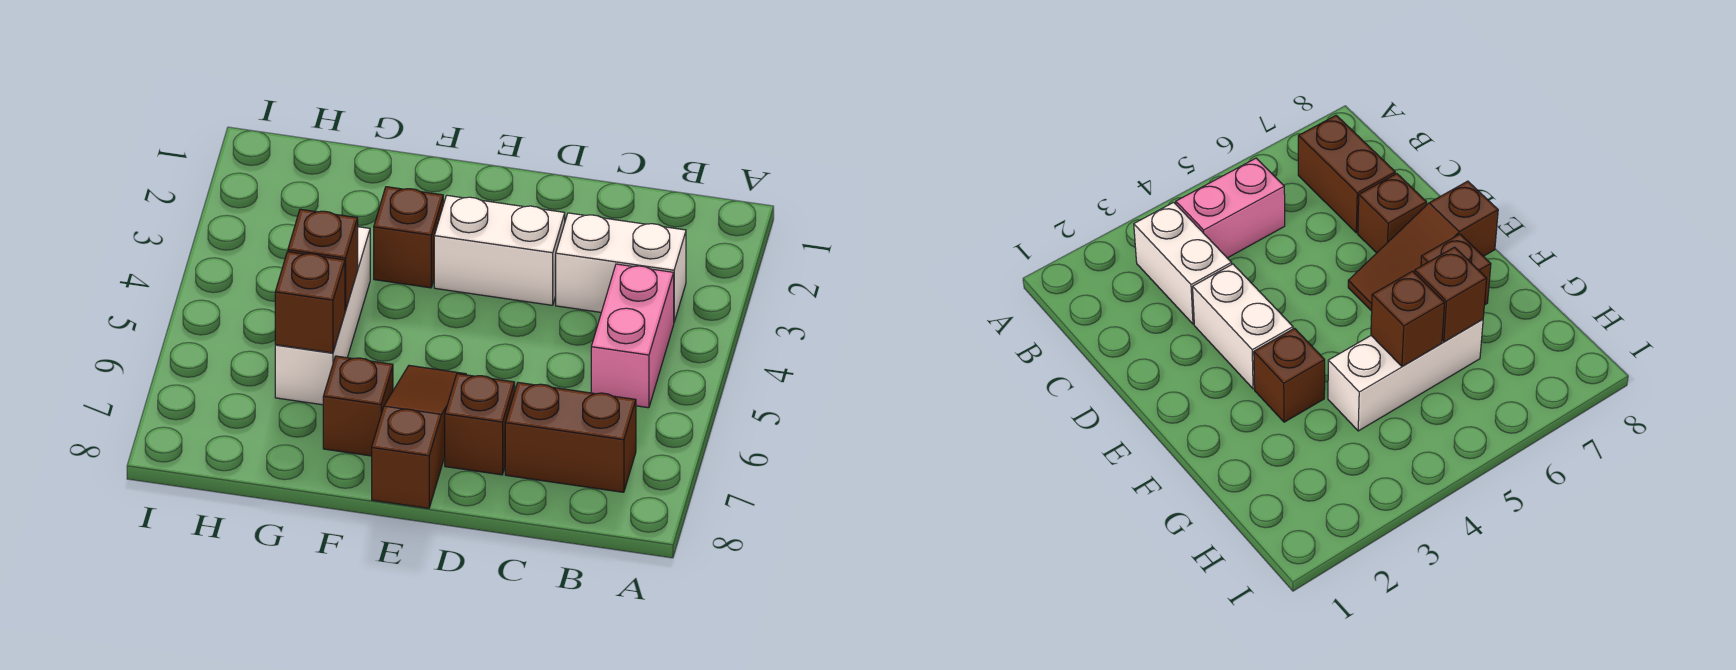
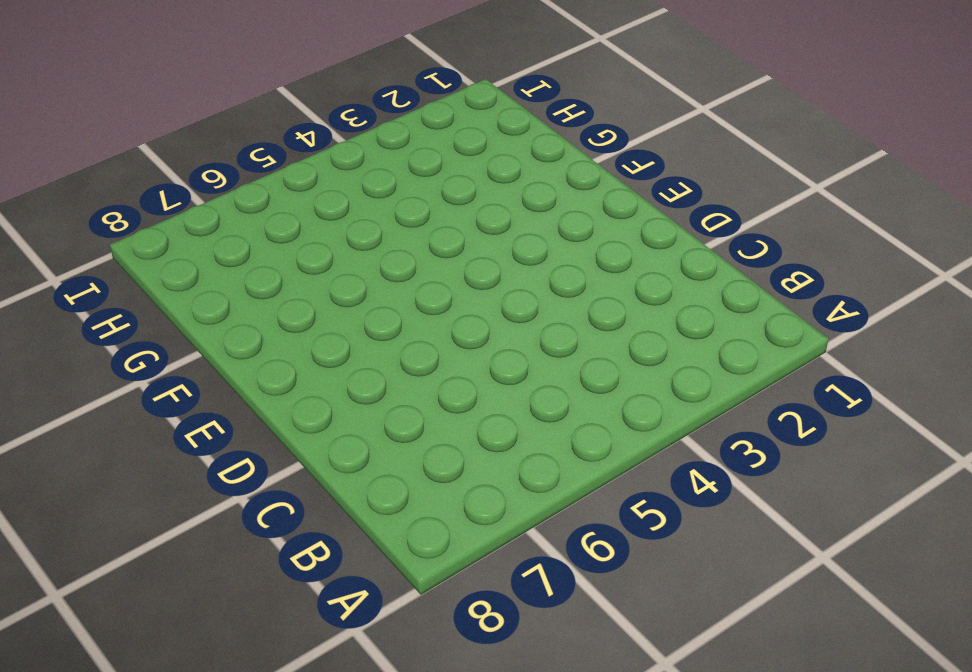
none -> white 1x2 brick [556,213,686,322]
none -> pink 1x2 brick [591,264,674,408]

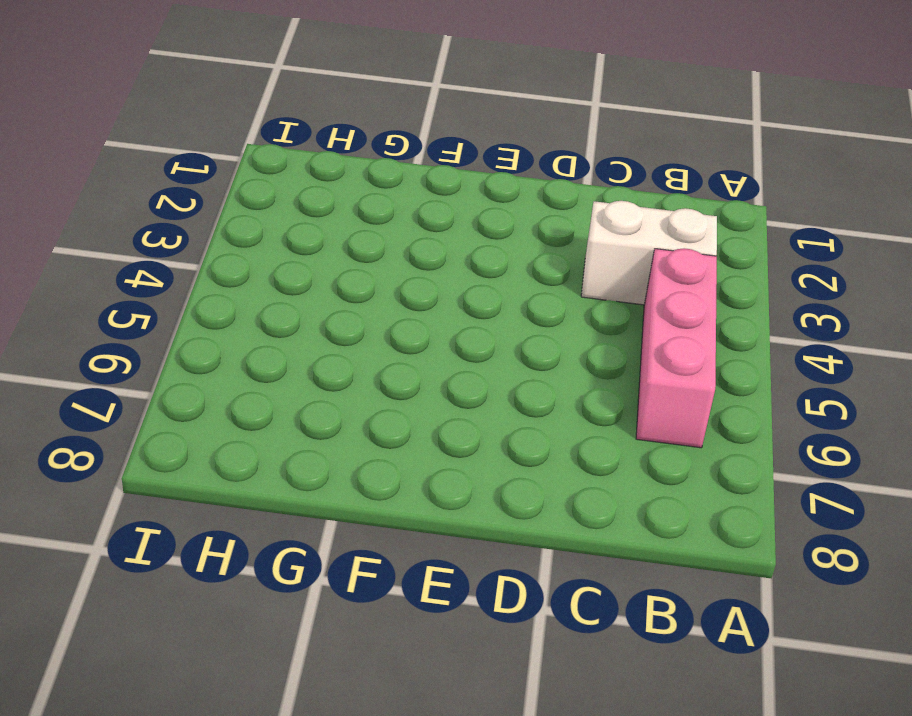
pink 1x3 brick [636,248,717,448] -> pink 1x2 brick [591,264,674,408]
none -> brown 1x2 brick [505,382,636,492]
none -> white 1x2 brick [434,195,565,305]

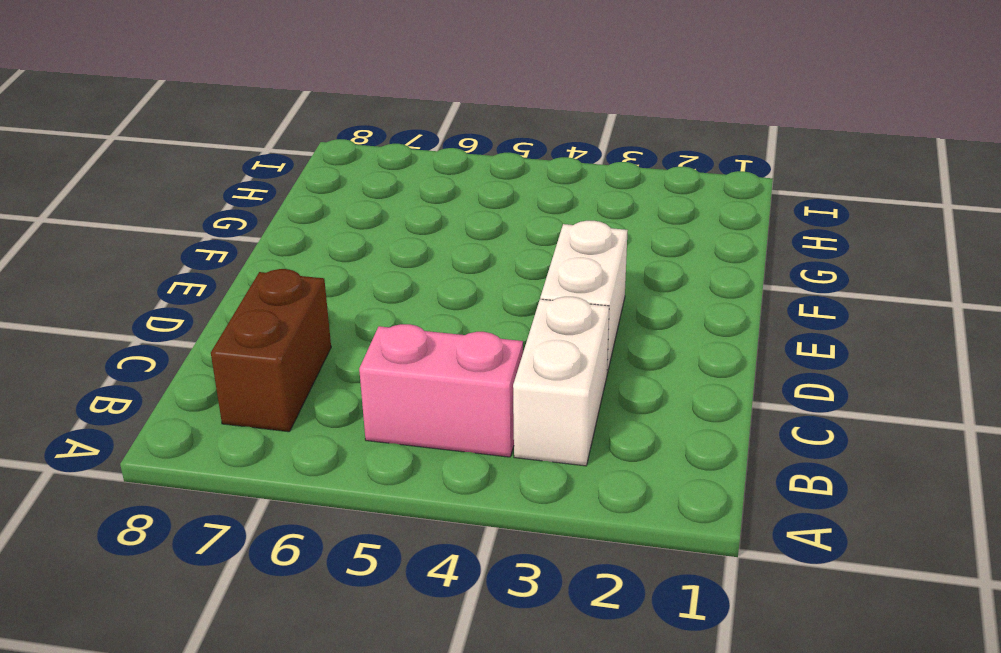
none -> brown 1x1 brick [445,374,515,475]
none -> brown 1x3 slope [372,365,466,508]

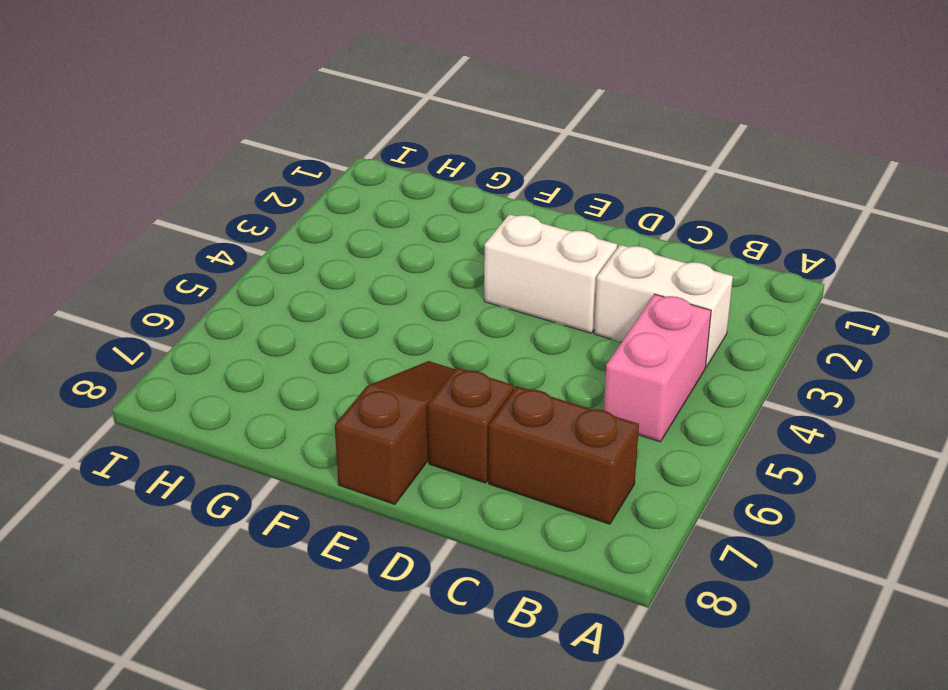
none -> brown 1x1 brick [374,187,443,288]
none -> brown 1x1 brick [323,356,393,456]

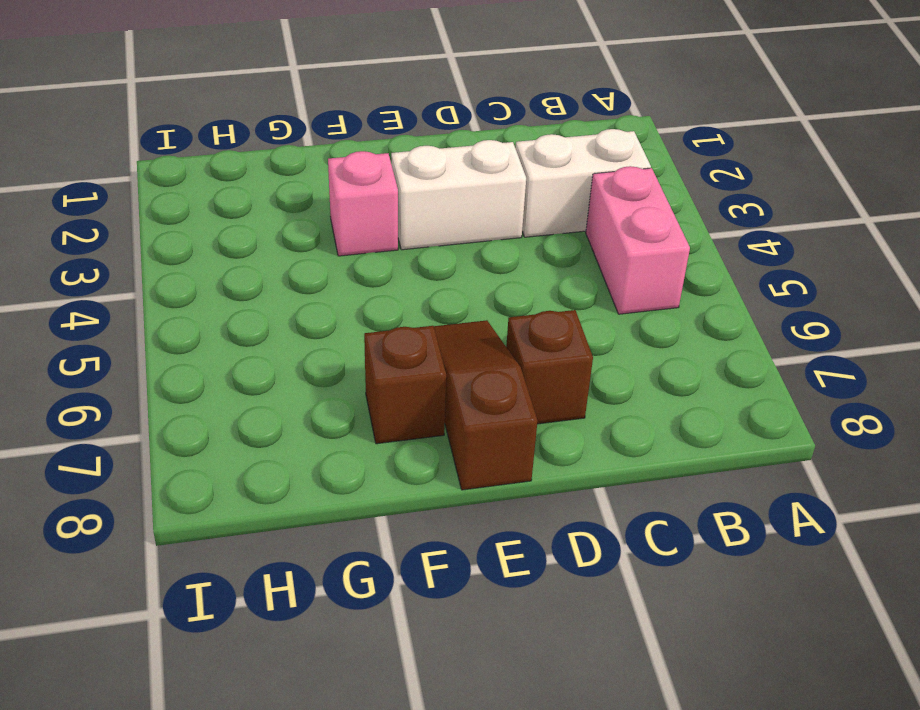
pink 1x1 brick [328,151,398,256] -> brown 1x1 brick [374,187,443,288]
none -> brown 1x2 brick [505,382,636,492]
none -> white 1x3 brick [275,227,370,405]

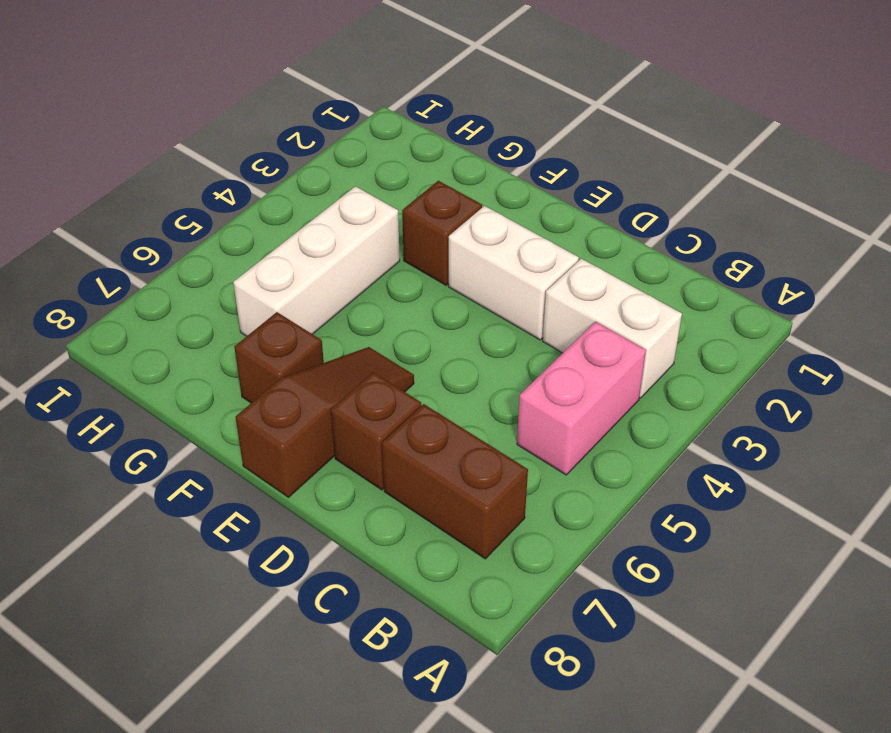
none -> brown 1x1 brick [288,209,358,311]
none -> brown 1x1 brick [275,252,345,353]

